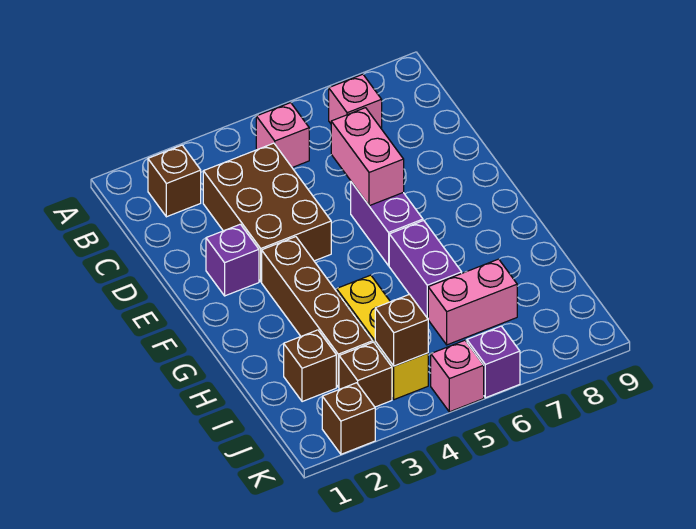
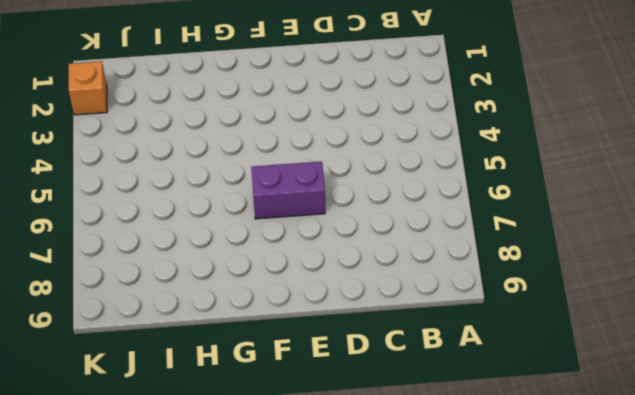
orange 1x1 brick [69,61,107,115] -> brown 1x1 brick [322,383,375,454]
none -> brown 1x1 brick [148,145,201,217]
none -> pink 1x1 brick [256,103,309,167]
none -> pink 1x1 brick [329,74,382,129]

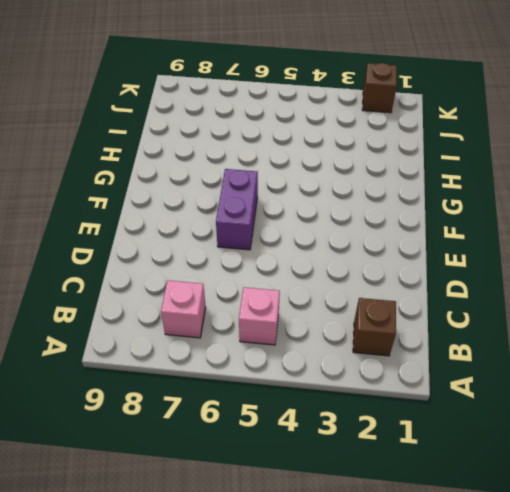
none -> brown 2x3 brick [203,143,331,282]
none -> purple 1x1 brick [206,224,259,296]
none -> brown 1x4 brick [262,237,373,387]

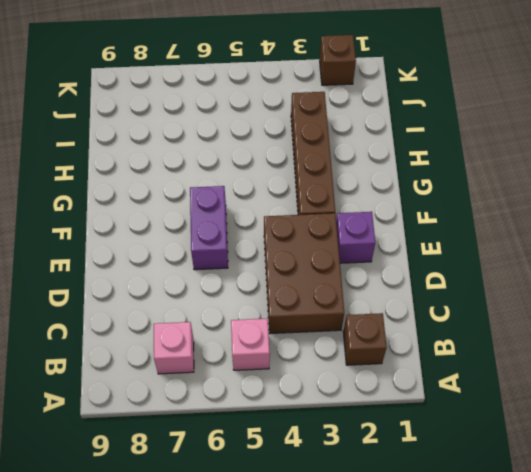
none -> purple 1x2 brick [389,221,462,318]
none -> yellow 1x3 brick [337,275,428,400]
none -> brown 1x1 brick [284,330,336,402]

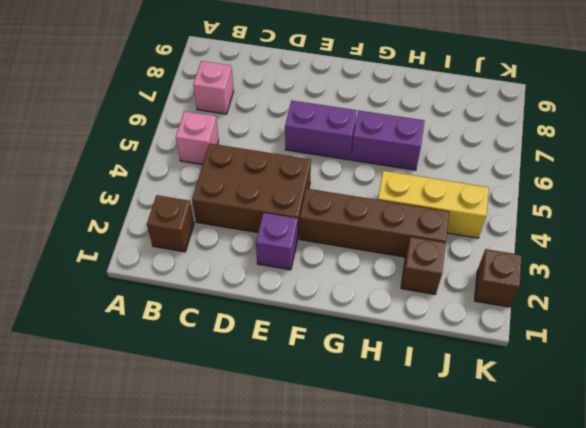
none -> pink 1x2 brick [428,259,517,345]
none -> brown 1x1 brick [339,342,392,407]
none -> pink 1x1 brick [431,340,484,412]

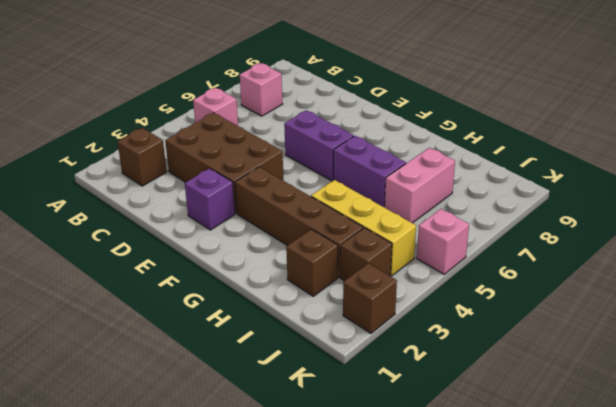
none -> purple 1x1 brick [467,326,520,398]
none -> pink 1x2 brick [331,108,404,206]
none -> brown 1x1 brick [375,294,428,366]

